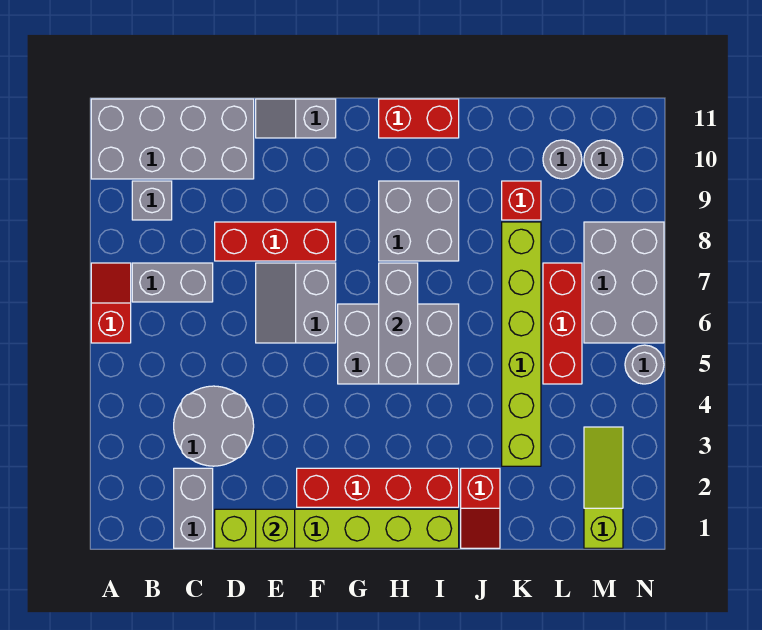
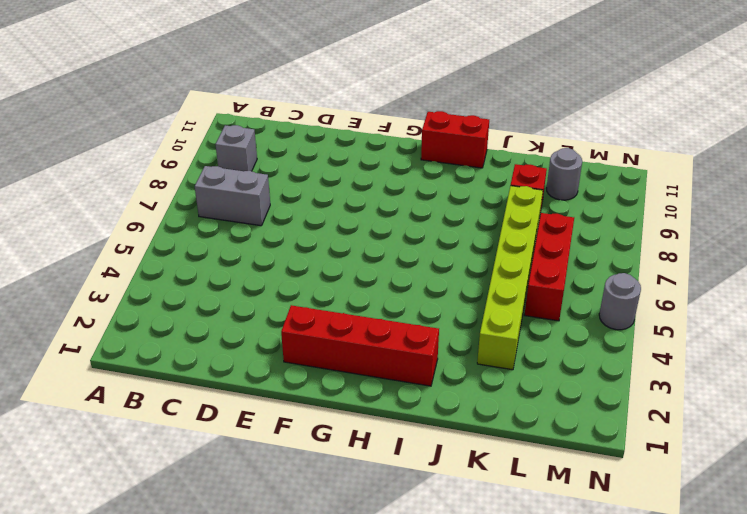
none -> red 1x2 slope [91,263,131,343]
none -> grey 2x4 brick [91,99,254,179]
none -> grey 1x2 brick [174,468,213,548]

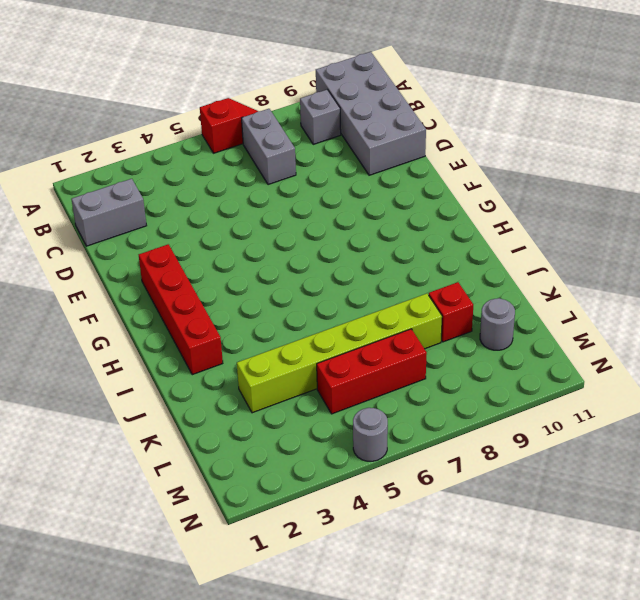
none -> grey 2x2 round brick [174,386,254,466]
none -> lime 1x6 brick [215,509,459,548]
none -> red 1x3 brick [215,222,336,261]

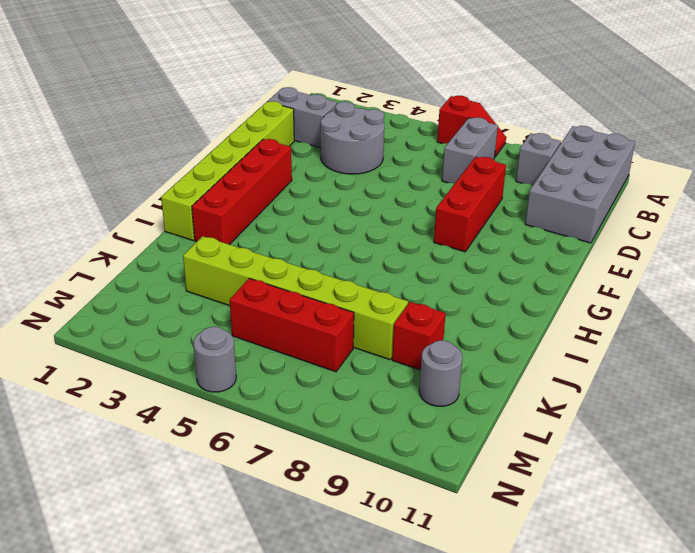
none -> grey 2x2 slope [256,263,336,343]
none -> grey 1x2 slope [256,99,336,138]
none -> grey 2x3 brick [338,304,459,384]

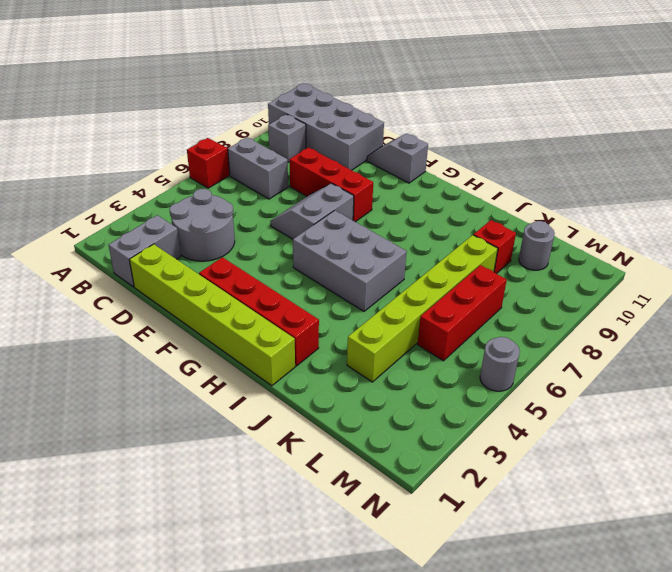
none -> grey 2x2 brick [379,181,459,261]
none -> red 1x2 brick [379,99,459,138]
none -> red 1x2 slope [461,468,500,548]

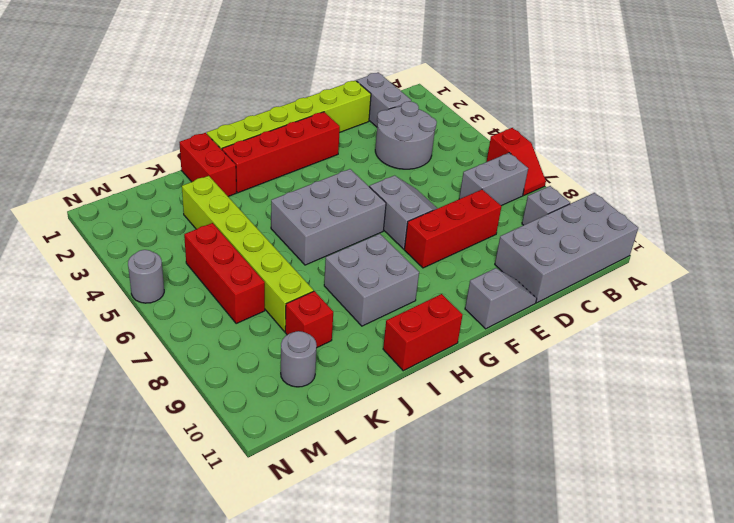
red 1x2 brick [179,133,236,196] -> red 1x2 slope [461,468,500,548]
none -> lime 1x3 slope [584,427,623,548]
none -> grey 2x3 brick [584,222,664,343]
none -> grey 1x1 round brick [584,140,623,179]

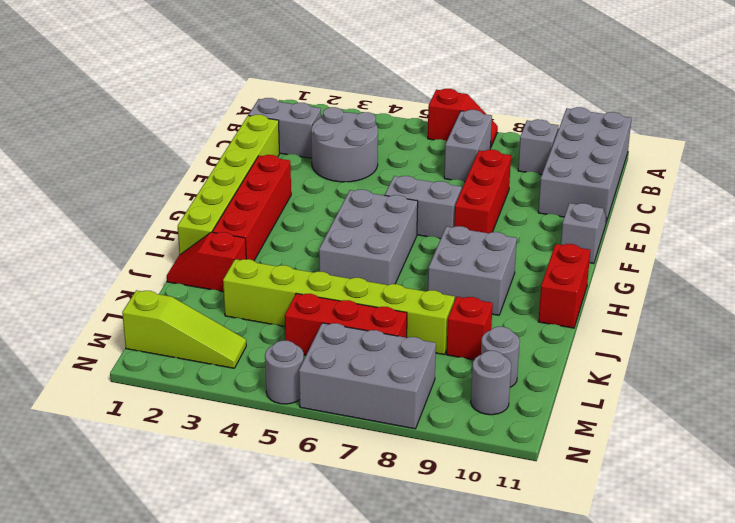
none -> lime 1x1 brick [256,509,295,548]
none -> grey 1x3 brick [379,263,418,384]

